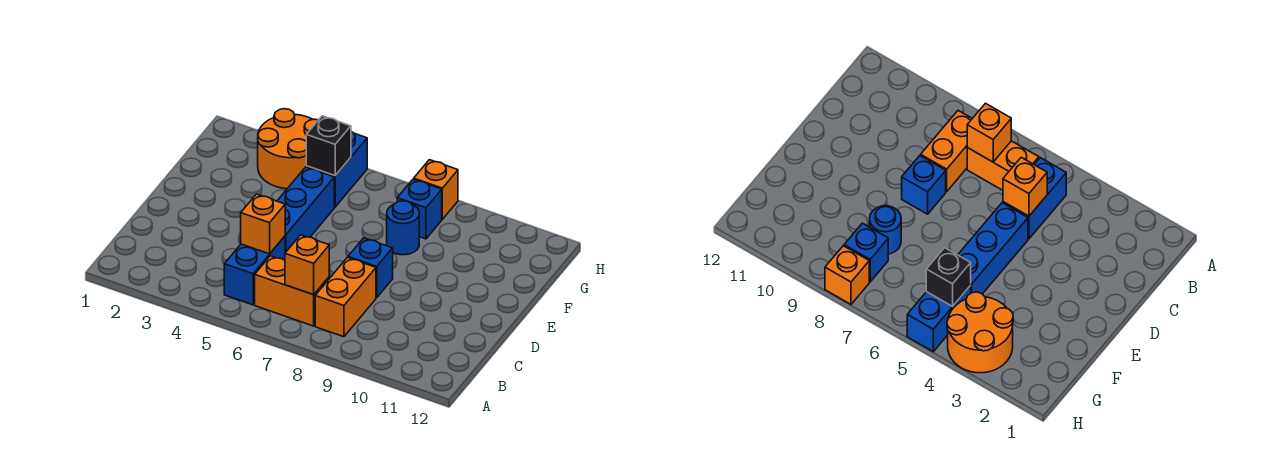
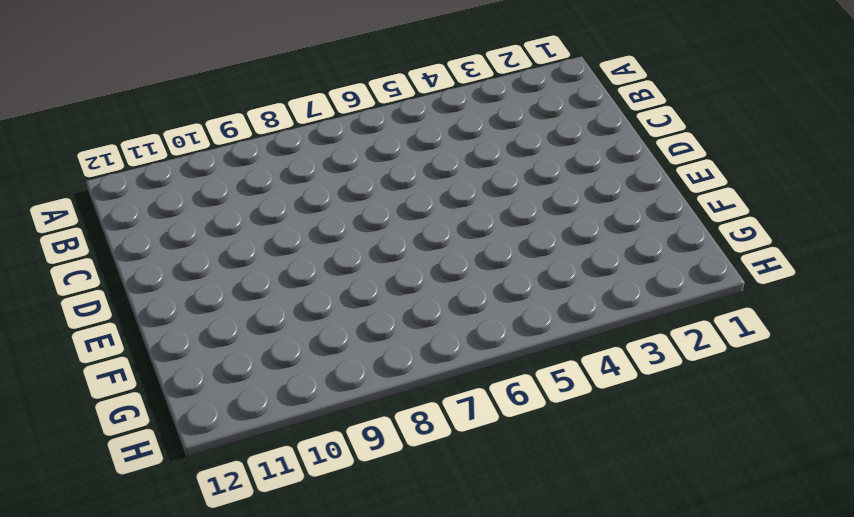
none -> blue 1x2 brick [224,236,285,305]
none -> orange 1x2 brick [255,256,329,326]
none -> orange 1x2 brick [315,257,376,337]

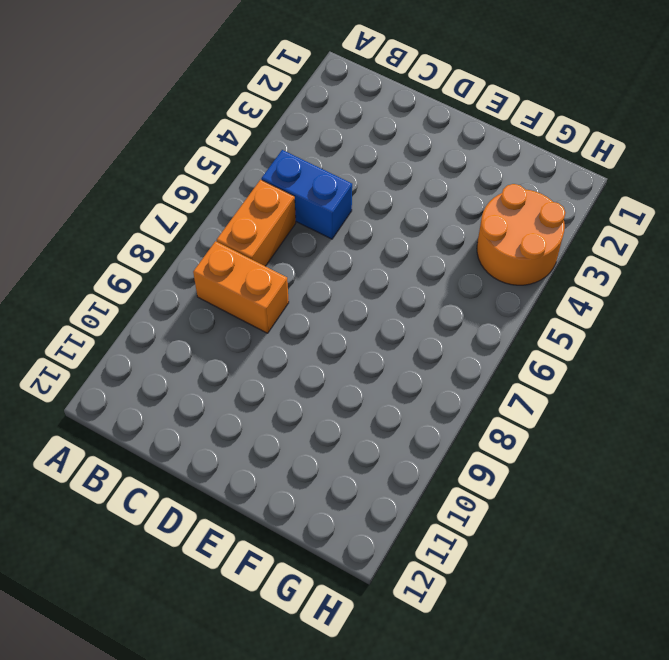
none -> blue 1x3 brick [277,167,334,253]
none -> blue 1x1 brick [348,238,393,298]
none -> blue 1x1 round brick [387,201,419,255]

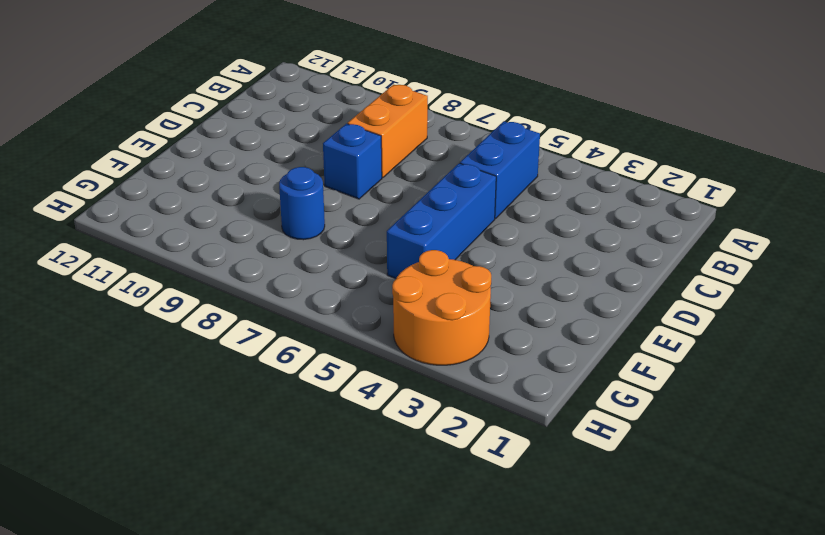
none -> orange 1x2 brick [255,256,329,326]
none -> blue 1x2 brick [306,132,367,207]
none -> blue 1x1 brick [397,179,442,239]

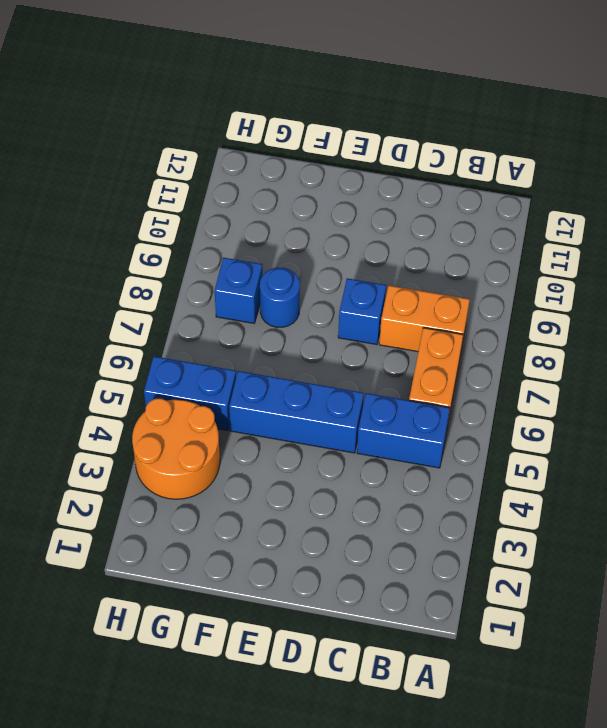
none -> orange 1x1 brick [414,160,458,219]
none -> orange 1x1 brick [285,235,329,295]
none -> orange 1x1 brick [241,194,285,254]

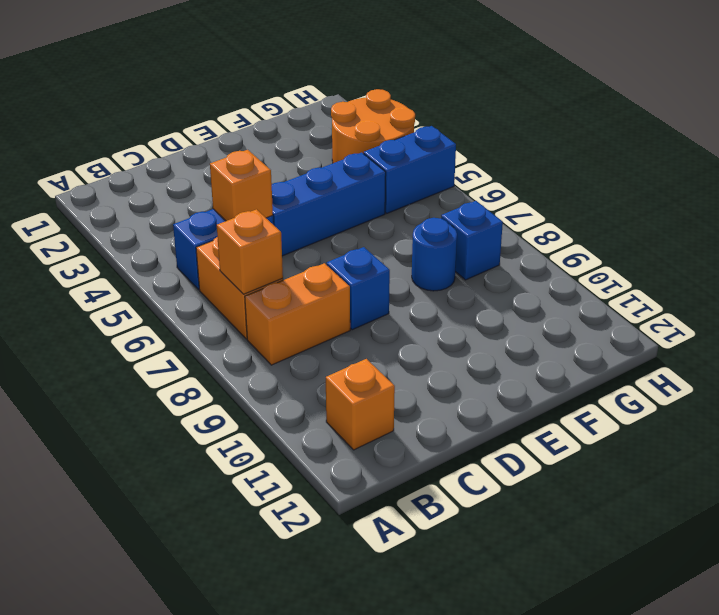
orange 1x1 brick [326,359,395,450] -> orange 1x1 brick moved to [414,160,458,219]
none -> black 1x1 brick [306,116,351,176]

